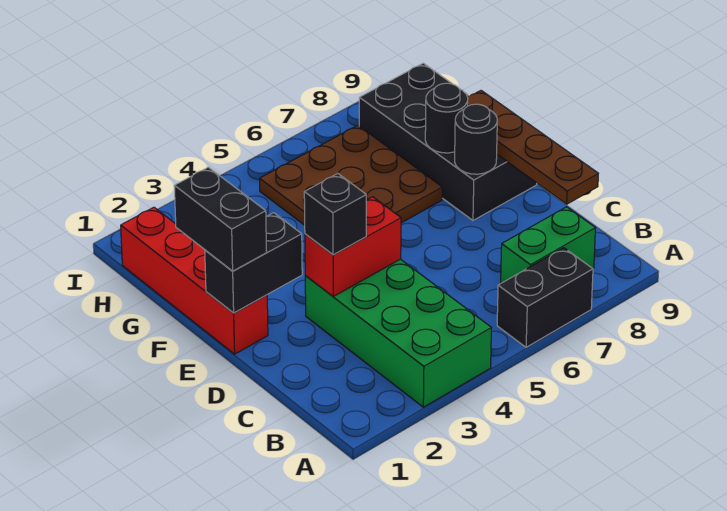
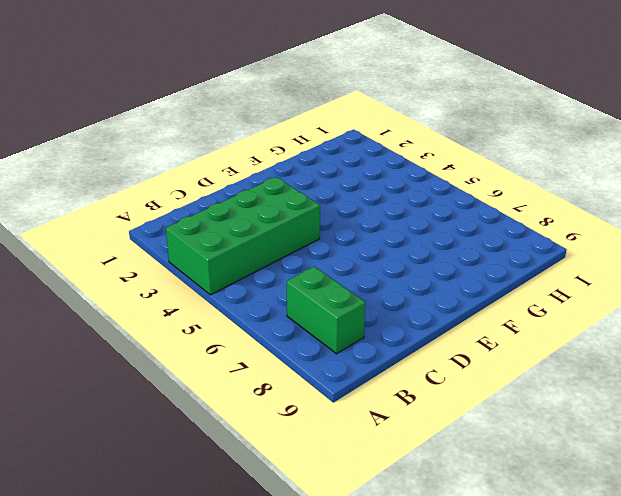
none -> black 1x2 brick [497,248,593,347]
none -> red 1x4 brick [121,207,268,354]
none -> black 2x4 brick [359,63,537,220]

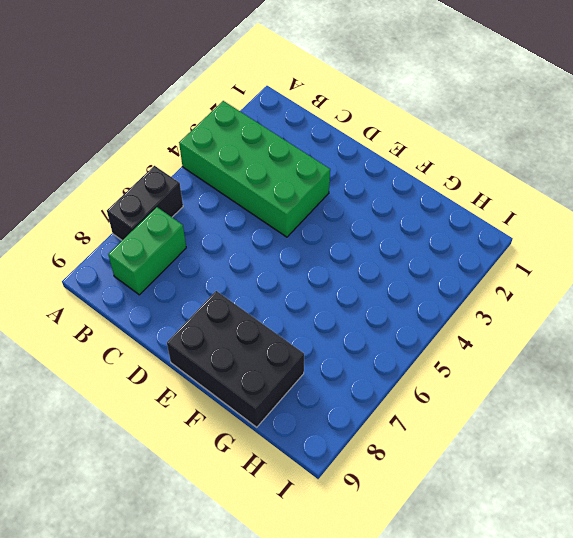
black 2x3 brick [167,291,304,427] -> black 2x4 brick [359,63,537,220]
none -> red 1x4 brick [121,207,268,354]
none -> brown 3x3 plate [259,125,442,225]
none -> brown 1x4 plate [468,91,598,204]

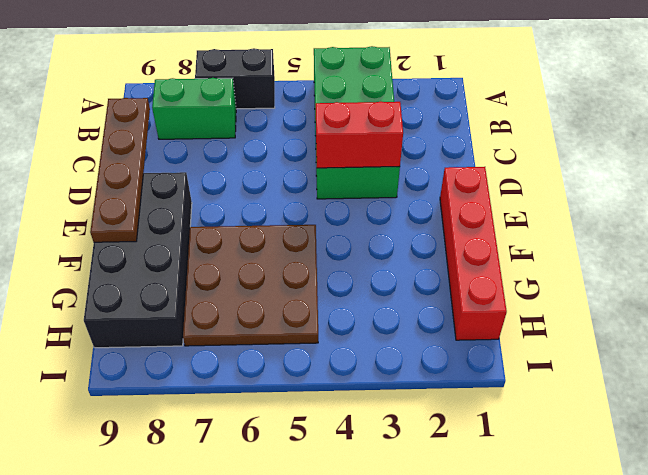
none -> black 1x2 brick [205,213,302,313]
none -> black 1x1 round brick [455,104,497,174]
none -> black 1x1 round brick [425,83,468,153]

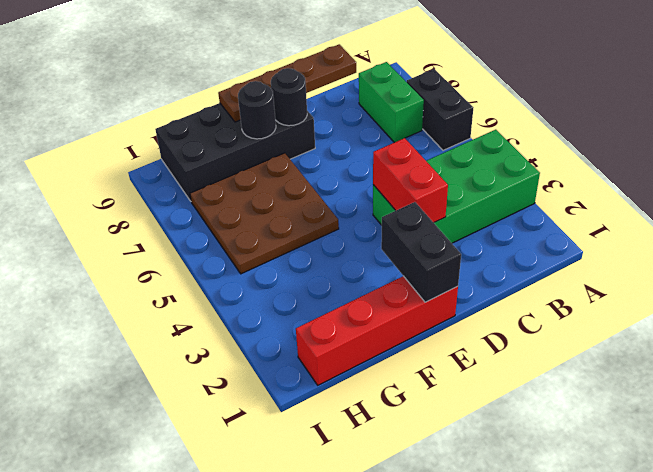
none -> black 1x1 brick [304,174,366,255]
none -> black 1x2 brick [174,167,267,271]

